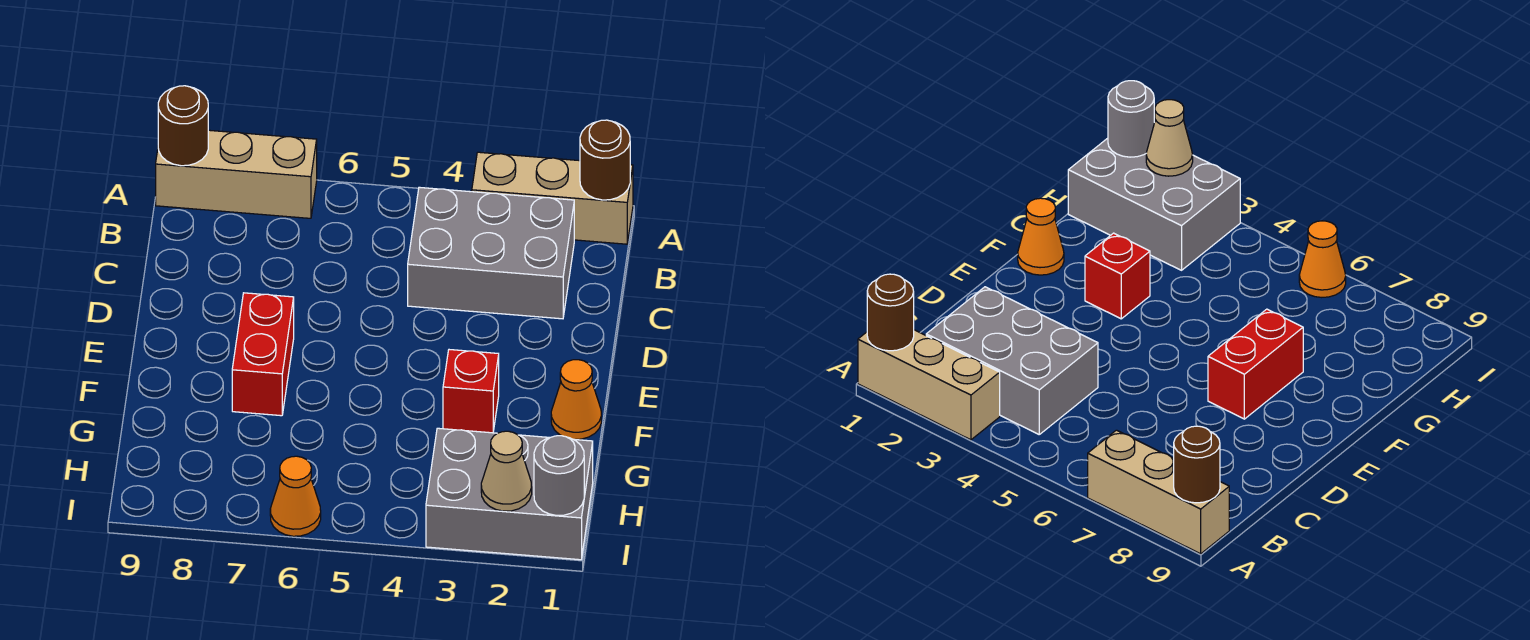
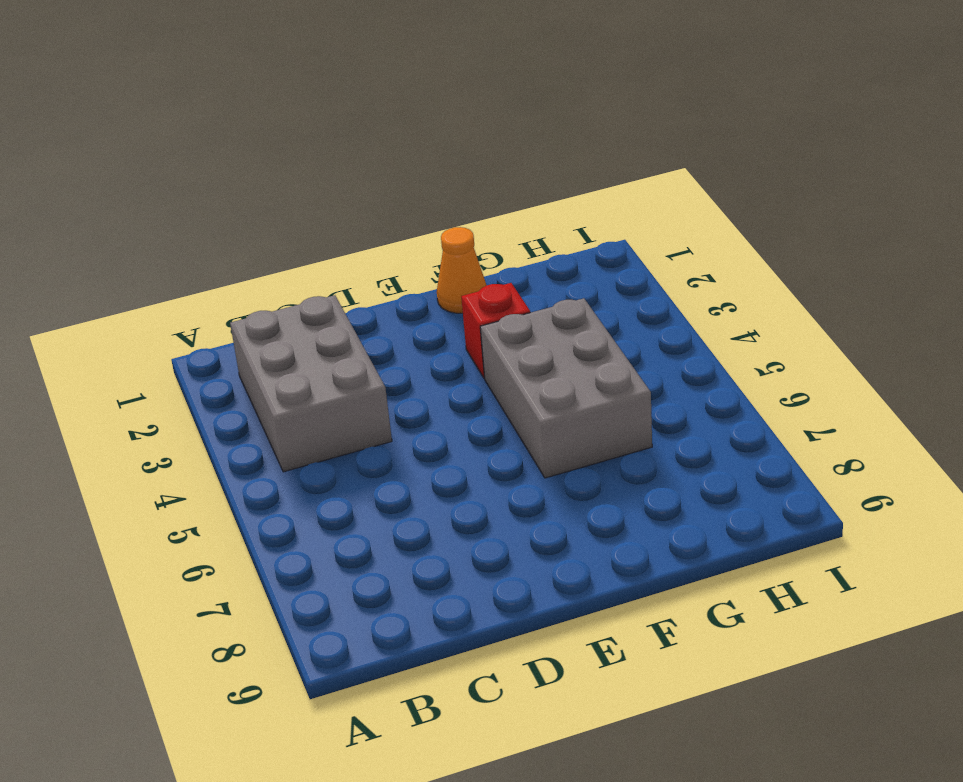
grey 2x3 brick [480,298,652,478] -> grey 2x3 brick moved to [426,428,593,560]
none -> tan 1x3 brick [472,152,633,244]
none -> tan 1x3 brick [156,130,317,218]
none -> red 1x2 brick [232,293,294,416]

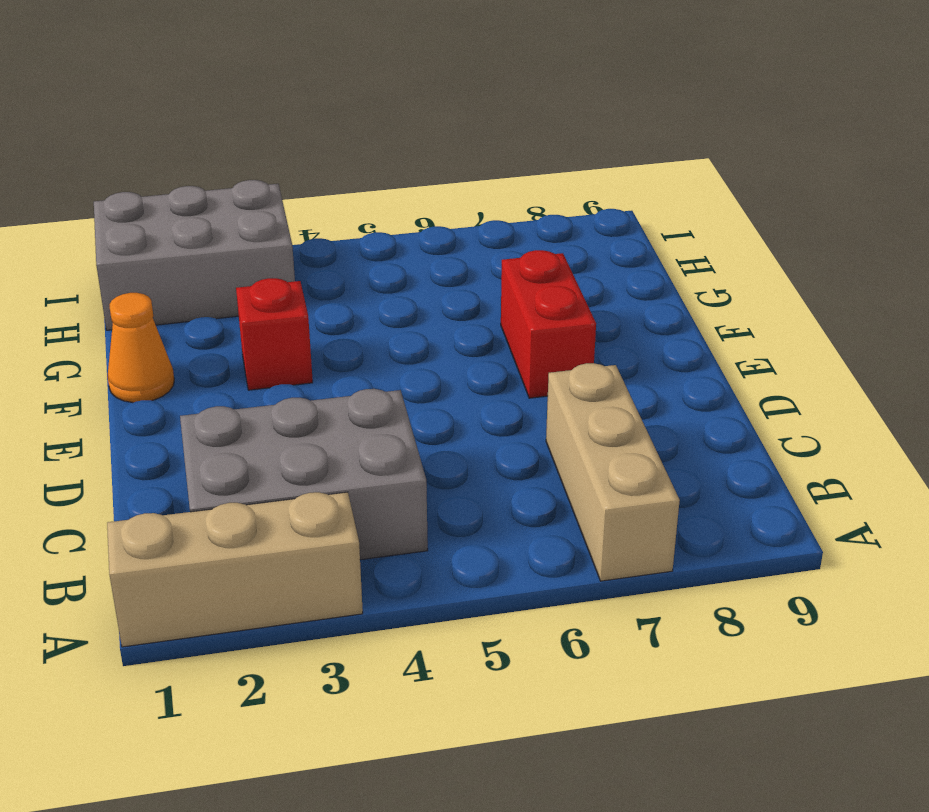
tan 1x3 brick [546,363,680,581] -> tan 1x3 brick turned to [156,130,317,218]
none -> orange 1x1 cone [270,456,321,536]
none -> brown 1x1 round brick [580,120,630,200]
none -> brown 1x1 round brick [158,86,208,166]

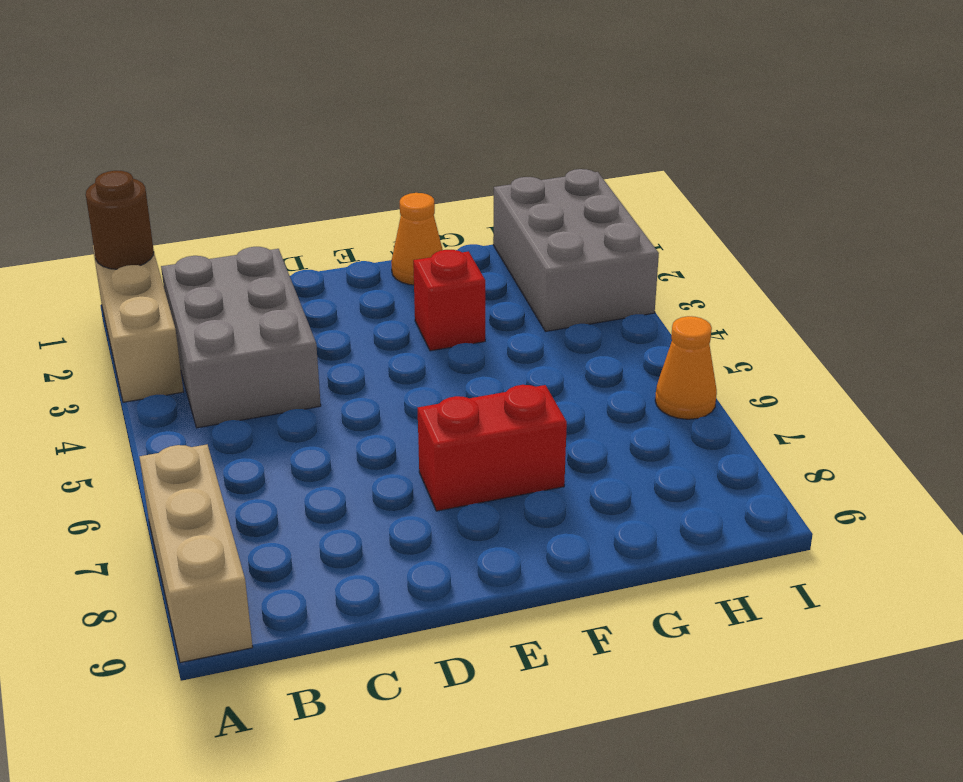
none -> brown 1x1 round brick [158,86,208,166]
none -> grey 1x1 round brick [534,436,584,515]
none -> tan 1x1 cone [481,431,532,511]

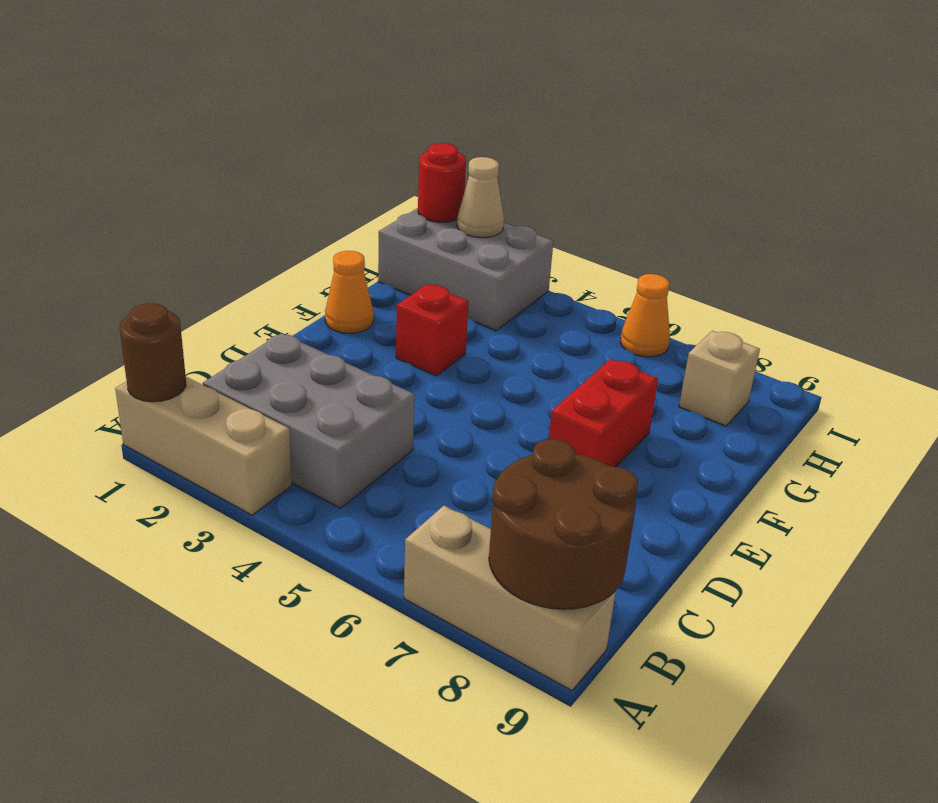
brown 2x2 round brick [489,439,638,609] -> brown 1x1 round brick [158,86,208,166]
tan 1x1 brick [679,331,760,426] -> none
red 1x1 round brick [418,143,466,222] -> grey 1x1 round brick [534,436,584,515]

